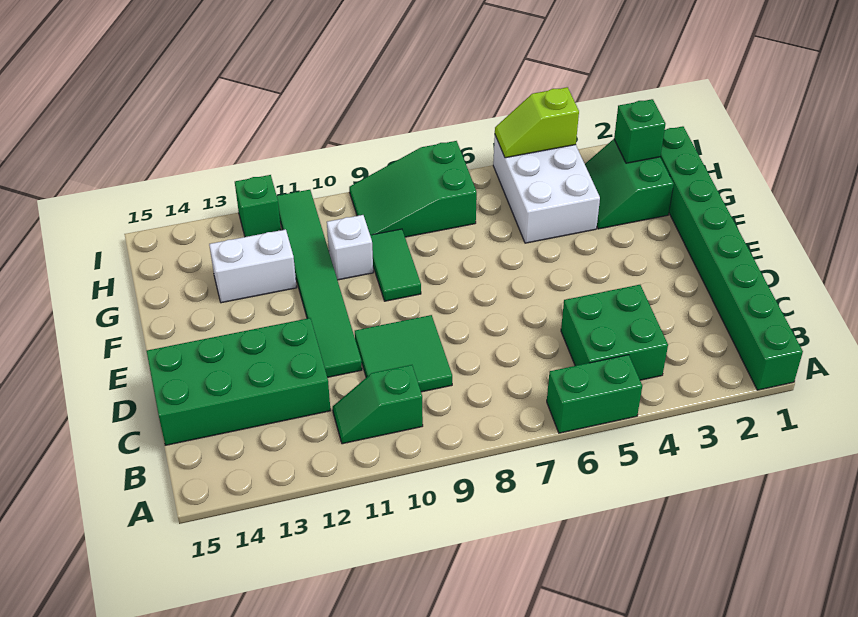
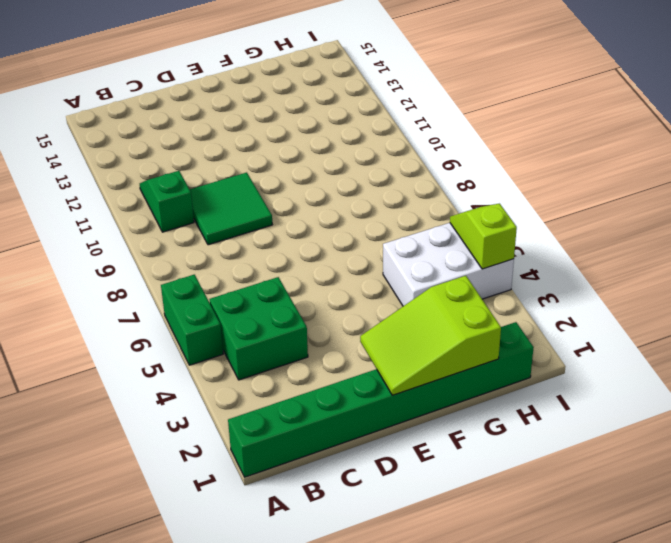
lime 2x3 slope [360,276,501,395] -> none
none -> green 2x4 brick [146,318,331,445]
none -> green 1x6 tile [277,190,362,377]
none -> green 1x2 tile [370,229,421,301]

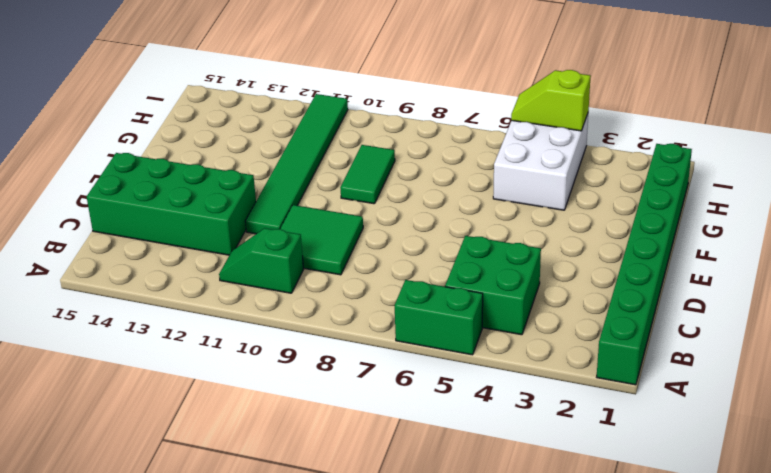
none -> green 2x2 slope [585,139,674,229]
none -> white 1x1 brick [327,215,373,280]
none -> white 1x2 brick [209,229,297,303]

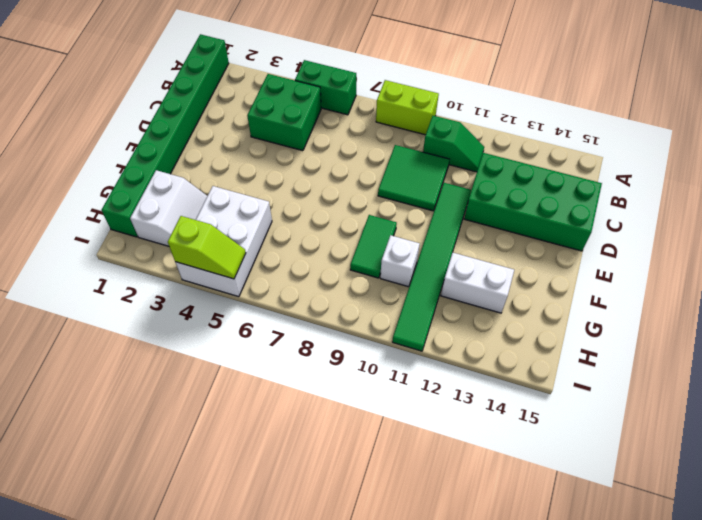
lime 1x2 brick [376,80,439,135] -> none
white 2x2 slope [130,170,207,246] -> green 2x2 slope [585,139,674,229]
none -> green 2x3 slope [349,141,477,237]
none -> green 1x1 brick [235,175,281,237]
none -> green 1x1 brick [614,99,665,163]

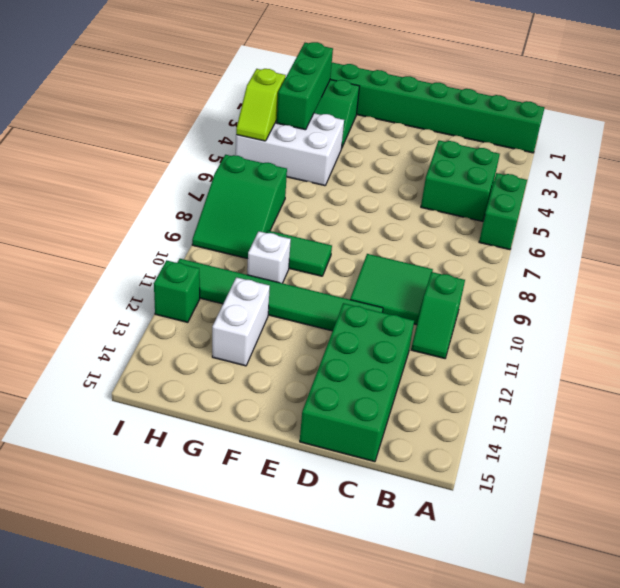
green 1x3 brick [277,42,333,130] -> green 1x1 brick [614,99,665,163]

